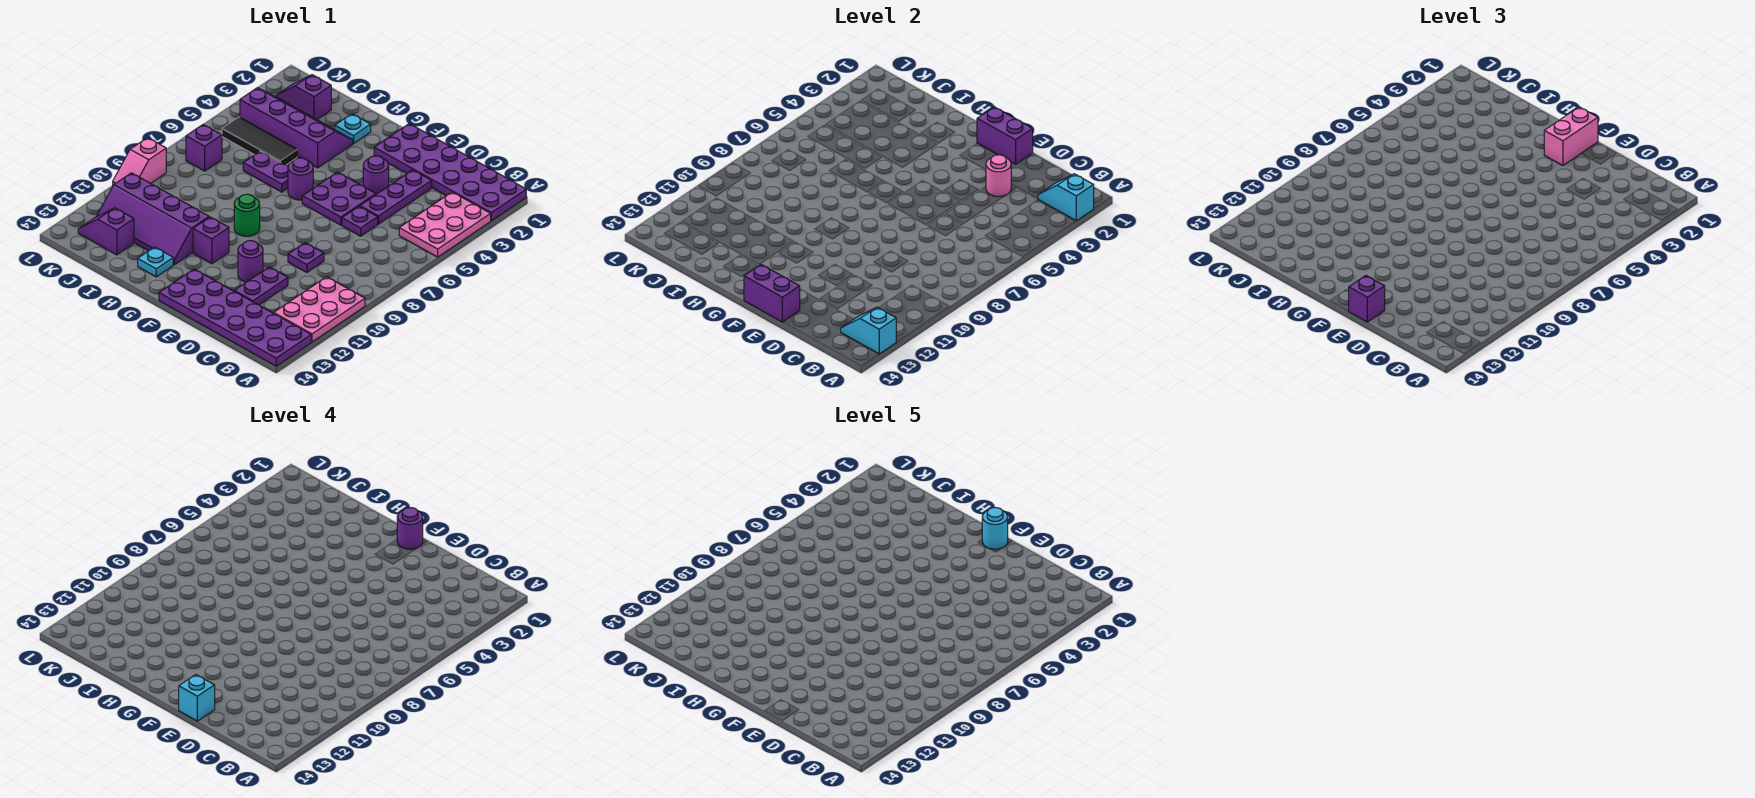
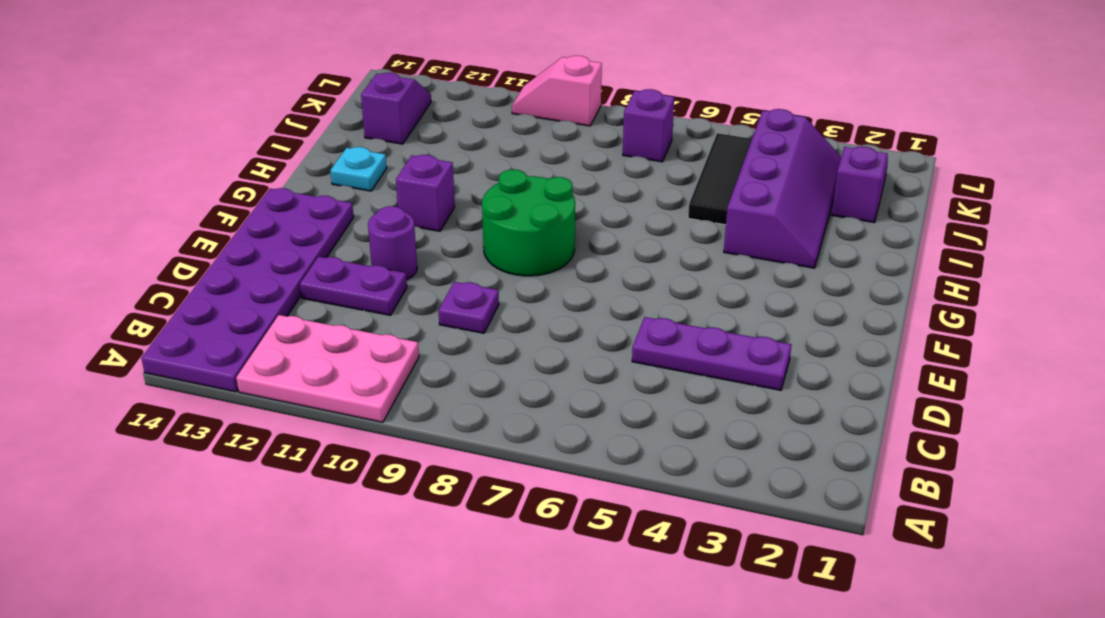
green 2x2 round brick [482,169,575,276] -> green 1x1 round brick [234,194,260,236]
none -> purple 2x6 plate [374,124,526,221]
none -> pink 2x3 plate [399,192,491,257]
none -> purple 1x1 plate [342,206,378,236]
none -> purple 1x1 round brick [363,156,389,194]

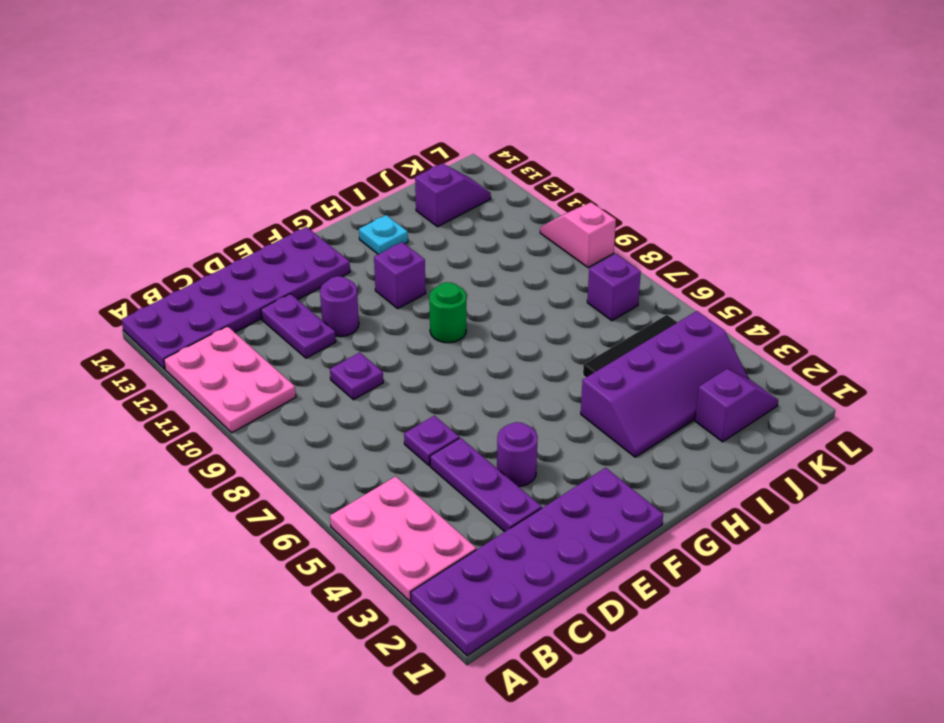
none -> purple 2x2 plate [302,172,376,225]
none -> purple 1x1 round brick [288,158,313,200]
none -> cyan 1x1 plate [335,114,371,144]
none -> purple 1x2 plate [243,151,288,192]

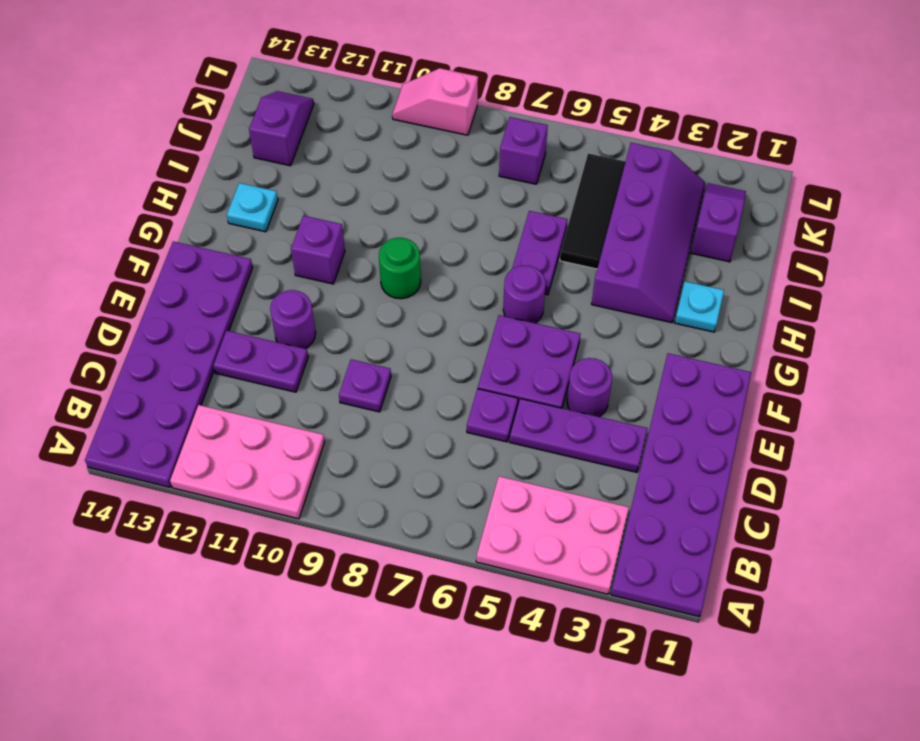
none -> purple 2x4 slope [97,173,209,265]
none -> cyan 1x2 slope [1038,174,1094,221]
none -> cyan 1x2 slope [841,307,896,354]
none -> pink 1x1 round brick [986,155,1011,197]

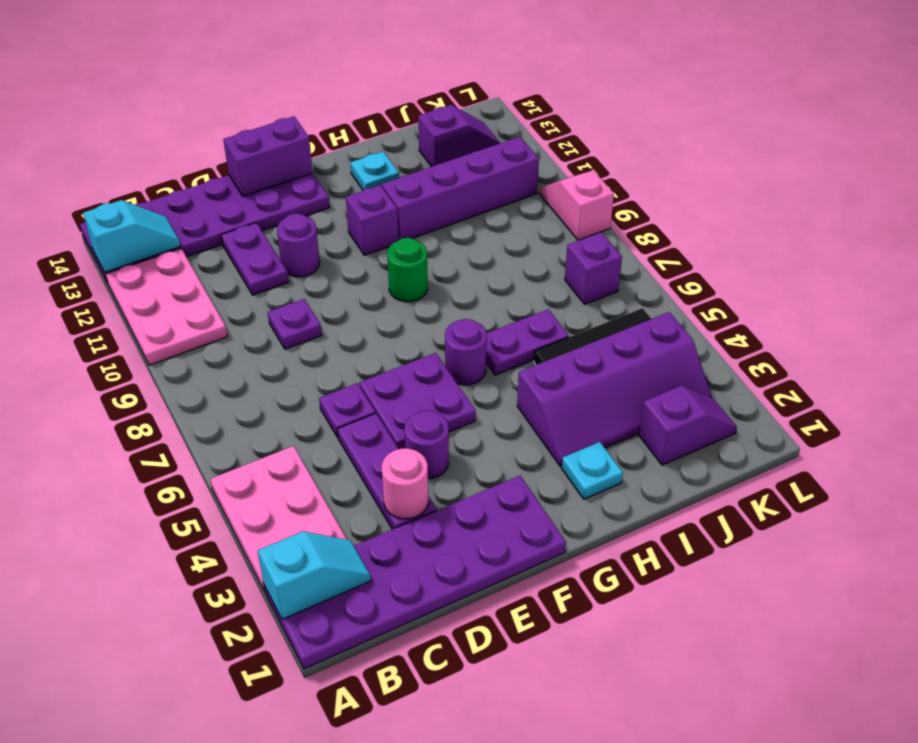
none -> purple 1x2 brick [977,107,1033,164]
none -> purple 1x1 brick [1349,276,1385,322]
none -> pink 1x2 brick [1544,107,1598,166]
none -> cyan 1x1 brick [179,675,215,721]

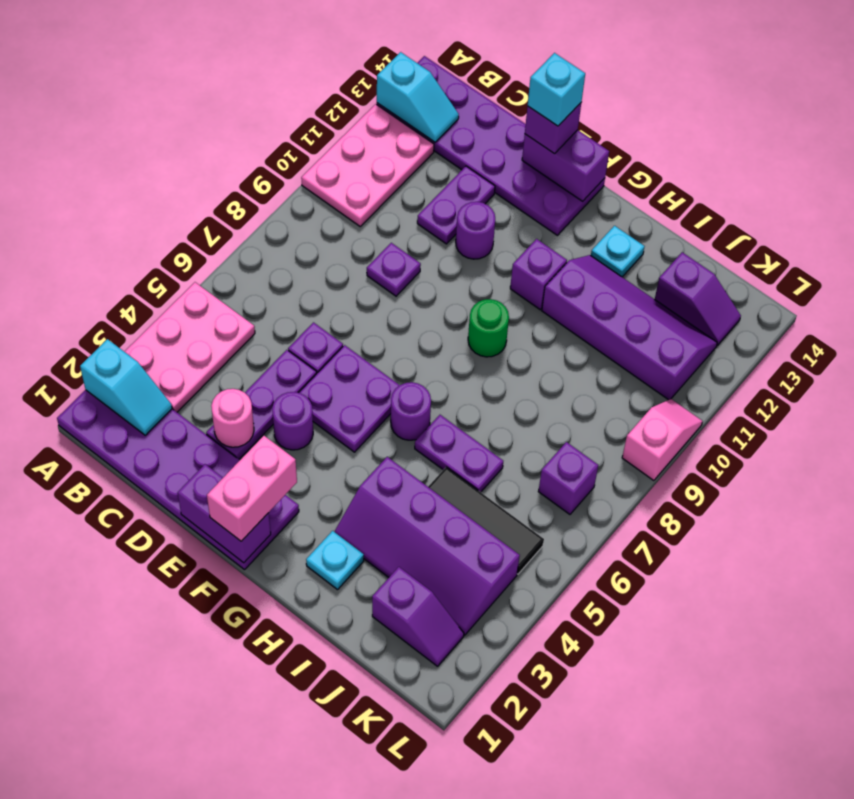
none -> purple 1x1 round brick [397,508,423,549]
none -> cyan 1x1 round brick [982,508,1008,549]

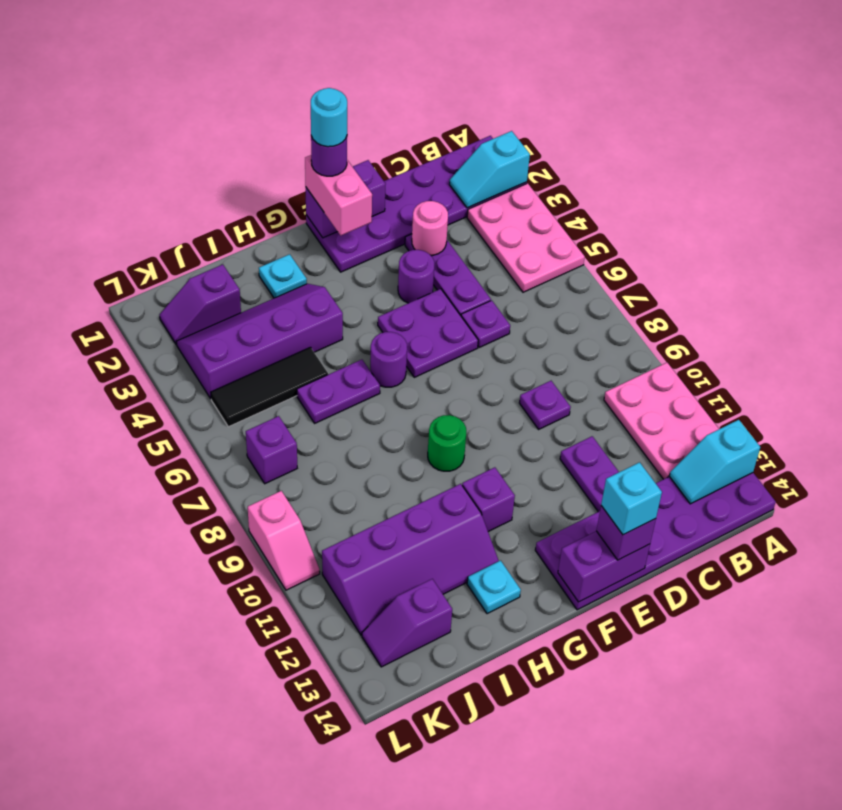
none -> purple 1x1 round brick [238,241,263,282]

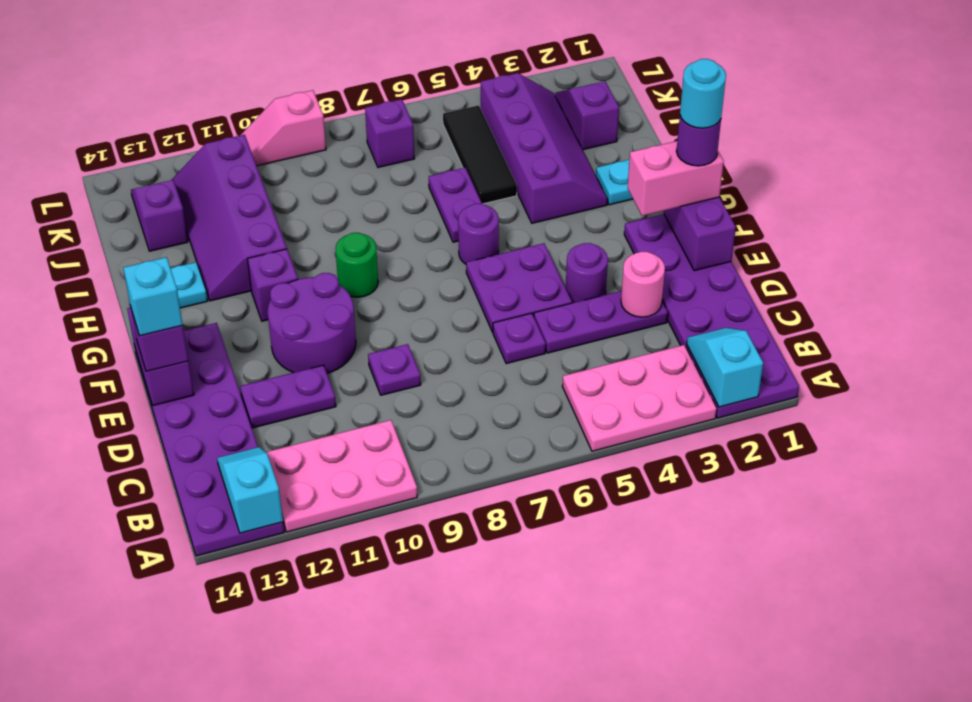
purple 2x2 round brick [268,273,356,373] -> purple 1x1 round brick [238,241,263,282]

